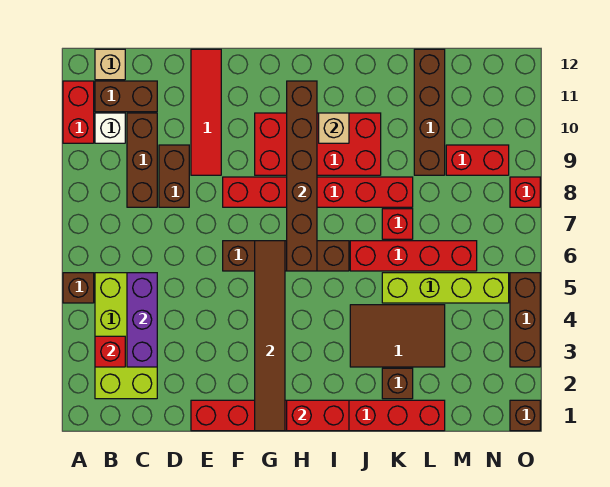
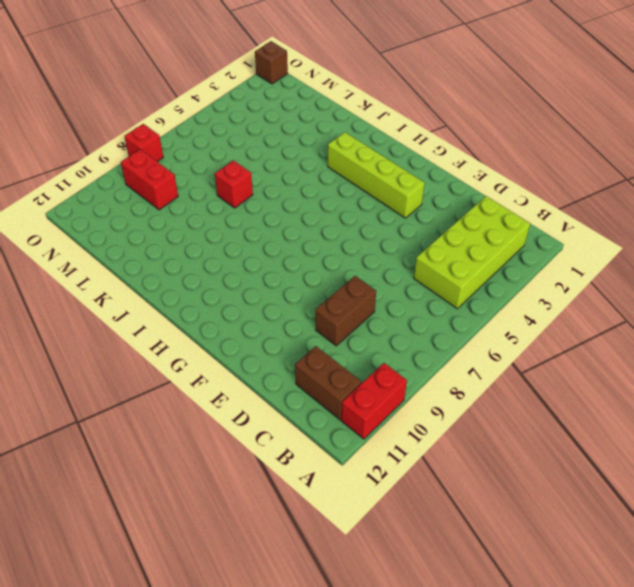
lime 1x4 brick [328,132,424,218] -> lime 1x4 brick moved to [382,273,509,303]
none -> brown 1x1 brick [63,273,94,303]
none -> white 1x1 brick [95,113,125,143]
none -> tan 1x1 brick [95,49,125,80]

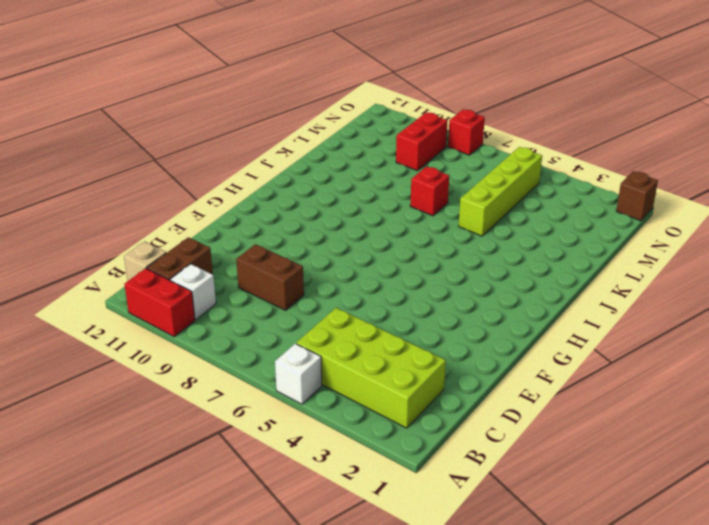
white 1x1 brick [275,344,322,404] -> brown 1x1 brick [63,273,94,303]
none -> brown 1x3 brick [127,113,157,207]
none -> red 1x8 brick [191,400,445,431]
none -> red 1x4 tile [191,49,221,175]

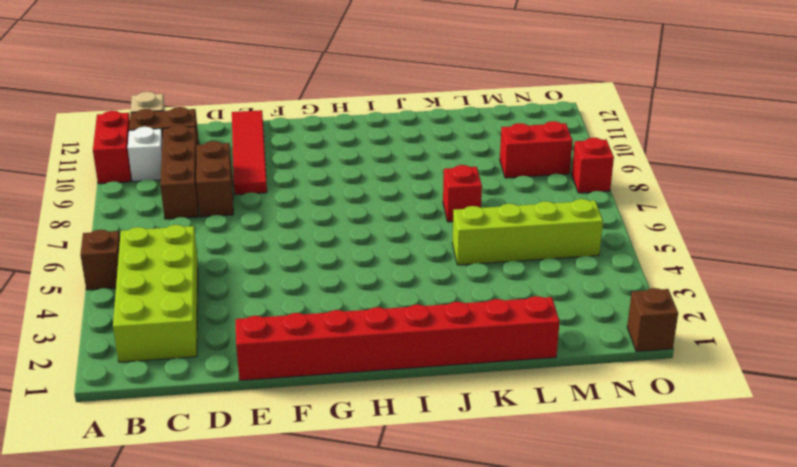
none -> brown 1x4 brick [223,241,349,271]
none -> red 1x6 brick [223,177,413,207]
none -> red 2x4 brick [255,113,381,175]

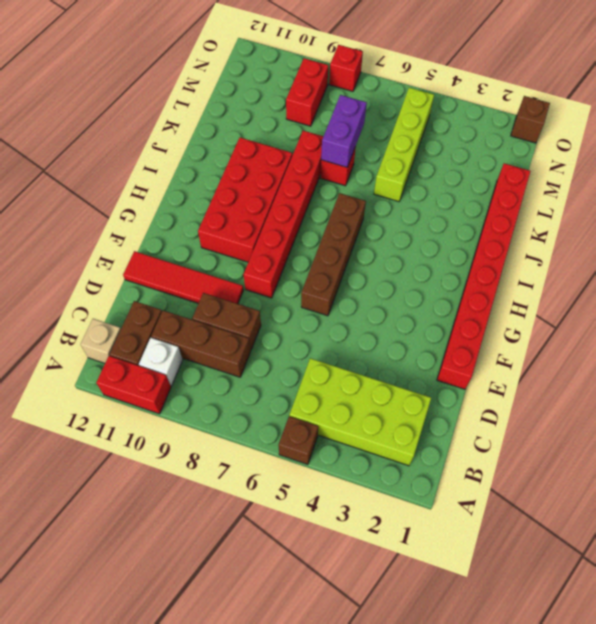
purple 1x2 brick [321,95,367,167] -> none
none -> brown 2x3 tile [350,305,445,367]
none -> red 1x4 brick [350,241,477,271]
none -> brown 1x1 brick [382,368,413,399]

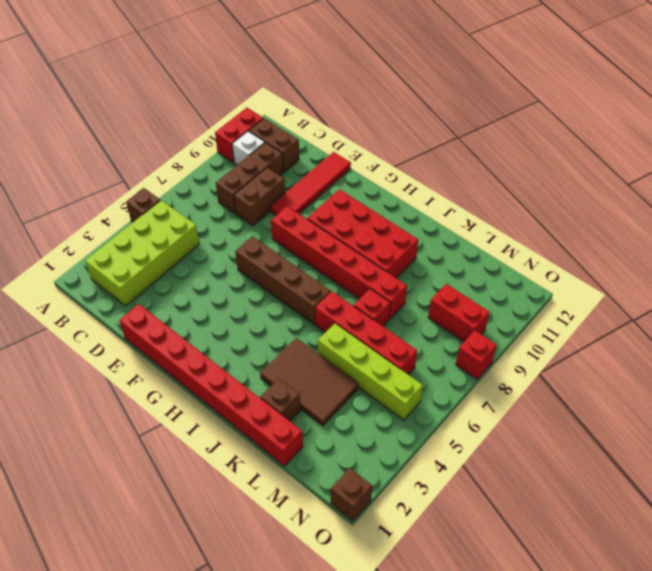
none -> tan 1x1 brick [95,49,125,80]
none -> brown 1x4 brick [414,49,445,175]
none -> brown 1x3 brick [510,273,540,367]

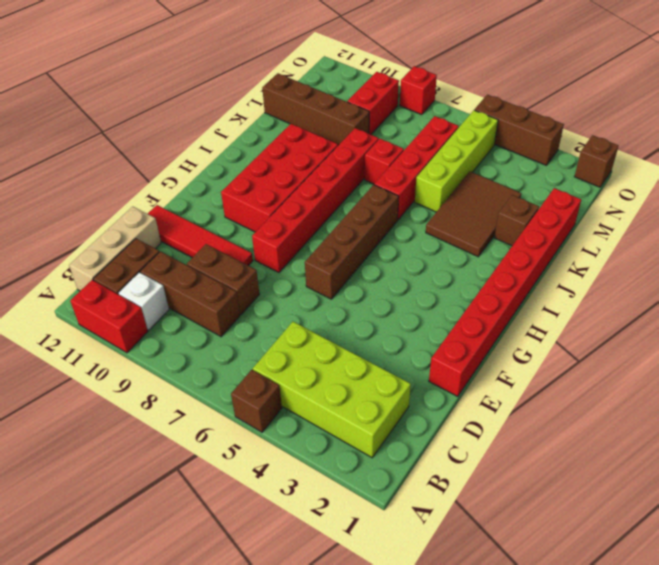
tan 1x3 brick [69,207,161,291] -> tan 1x1 brick [95,49,125,80]
none -> red 1x1 brick [95,336,125,367]
none -> purple 1x3 brick [127,273,157,367]
none -> brown 1x6 tile [255,241,285,431]

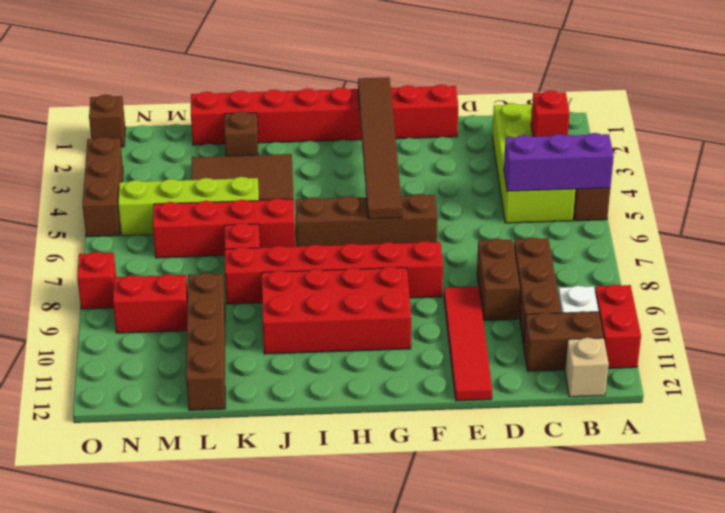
purple 1x3 brick [504,133,614,191] -> purple 1x3 brick turned to [127,273,157,367]
none -> red 1x2 brick [287,400,349,431]
none -> brown 1x6 brick [287,81,317,271]
none -> tan 1x1 brick [319,113,349,143]

